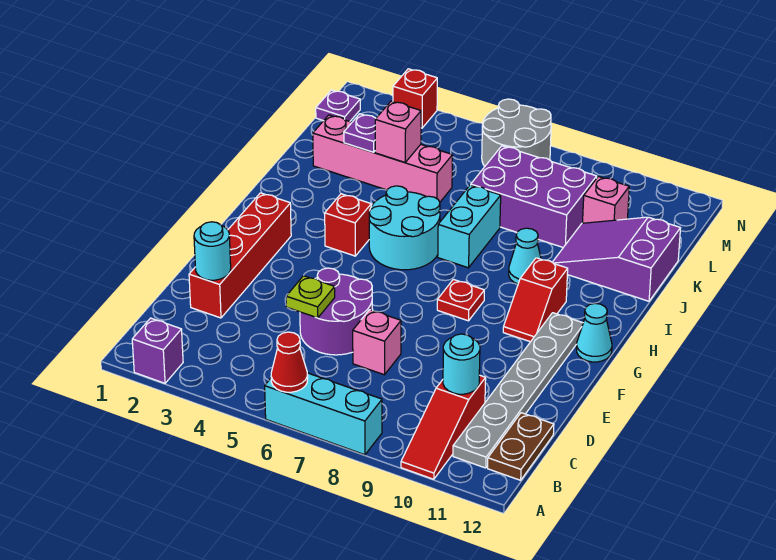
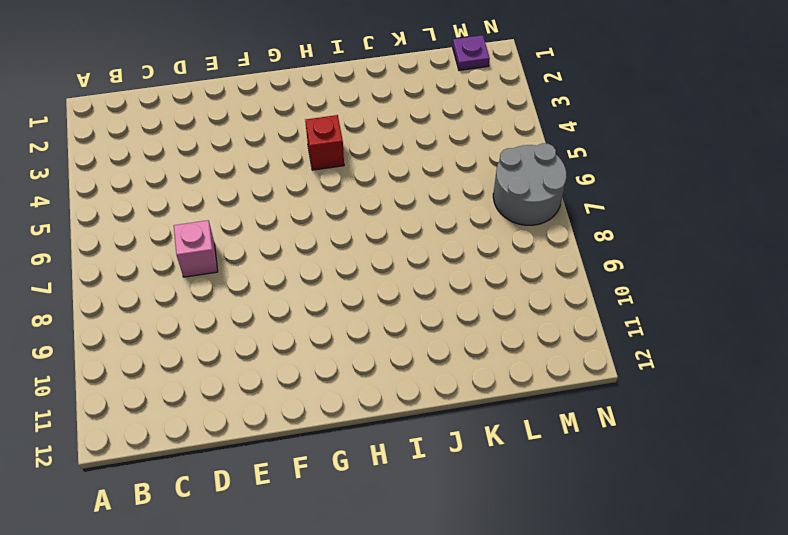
none -> purple 1x1 brick [132,318,183,383]
none -> cyan 1x3 brick [265,373,382,455]
none -> red 1x3 slope [401,375,486,479]

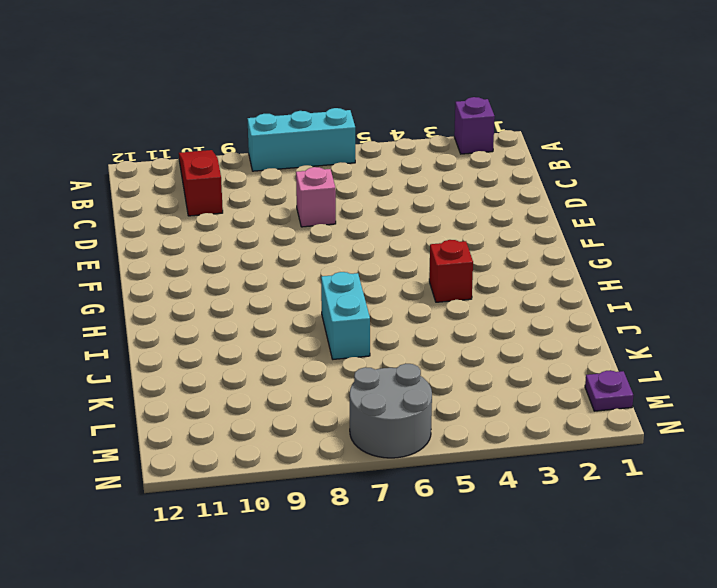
none -> grey 1x6 plate [453,313,583,468]
none -> brown 1x2 plate [488,413,554,480]
none -> red 1x4 brick [189,193,291,318]

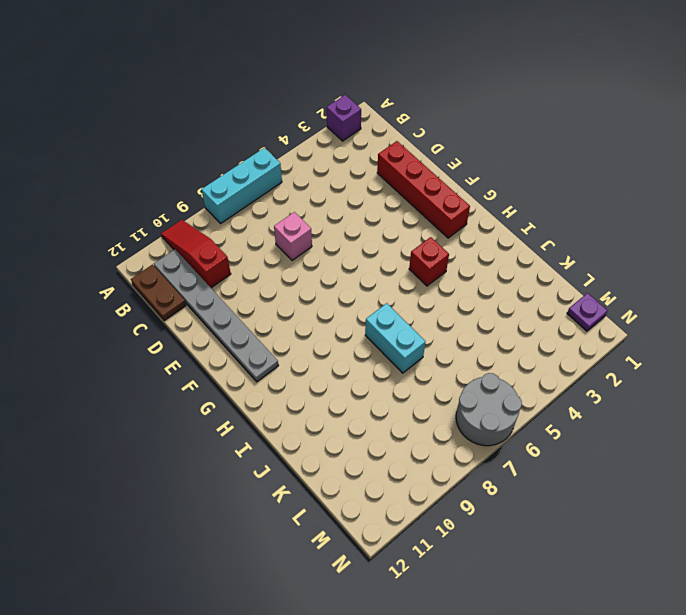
none -> purple 2x2 round brick [300,268,373,355]
none -> red 1x1 plate [437,279,484,321]
none -> red 1x2 slope [503,258,568,342]

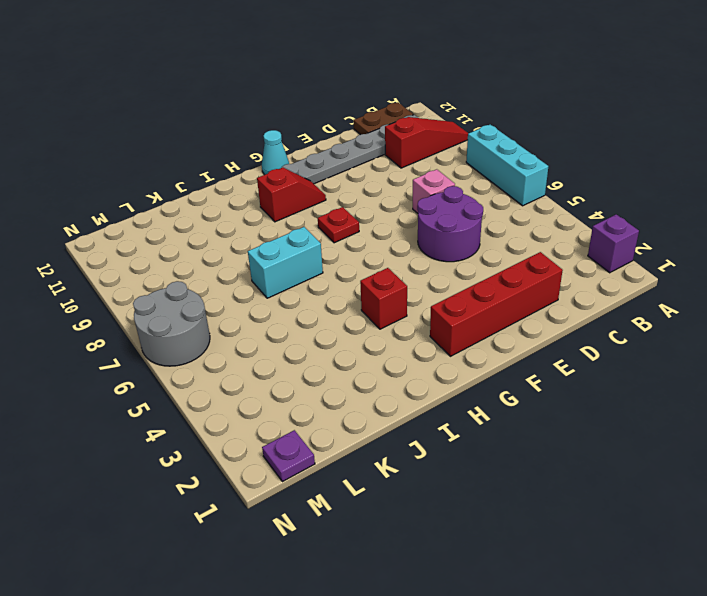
none -> cyan 2x2 round brick [369,186,440,270]
none -> cyan 1x1 cone [509,228,541,284]
none -> purple 2x3 slope [552,217,681,301]

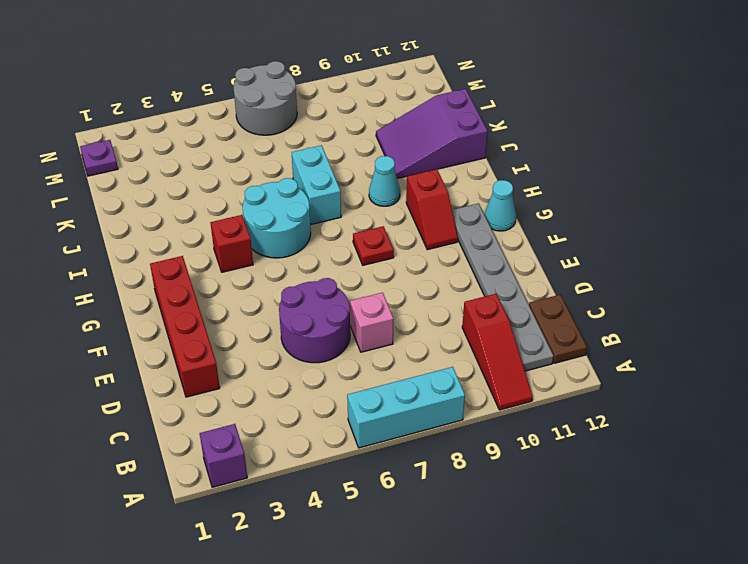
none -> pink 1x4 brick [313,115,453,202]
none -> purple 2x3 brick [471,146,597,247]
none -> pink 1x1 brick [583,177,629,223]

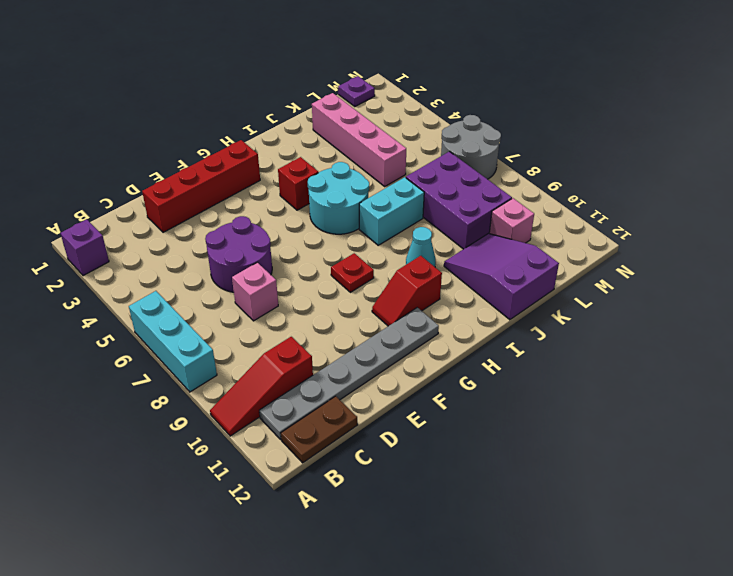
none -> cyan 1x1 cone [576,303,612,362]
none -> red 1x1 brick [393,69,437,128]
none -> red 1x1 cone [271,332,308,392]

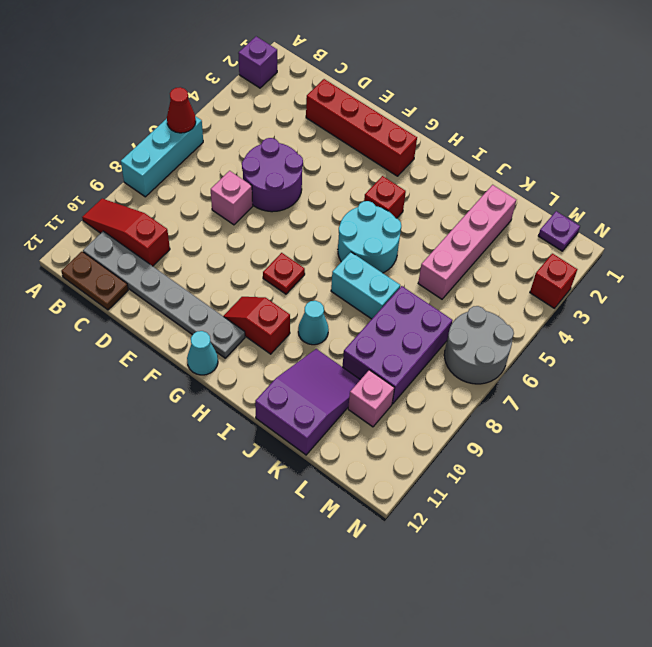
none -> cyan 1x1 round brick [443,334,480,394]
none -> cyan 1x1 round brick [194,222,231,280]
none -> lime 1x1 plate [286,276,335,318]

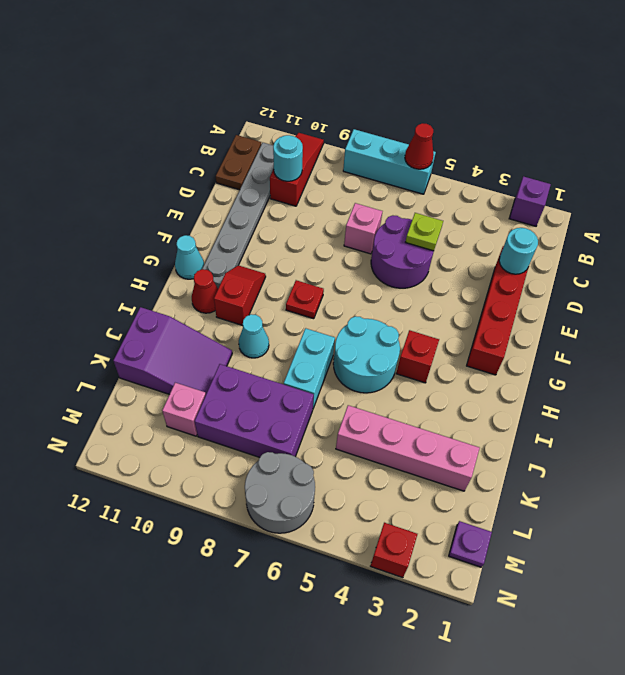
red 1x1 cone [192,269,218,313] -> none
none -> purple 1x1 plate [344,114,376,152]
none -> pink 1x1 brick [375,101,421,162]

